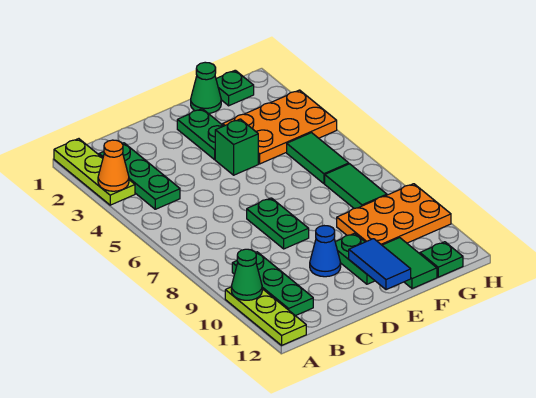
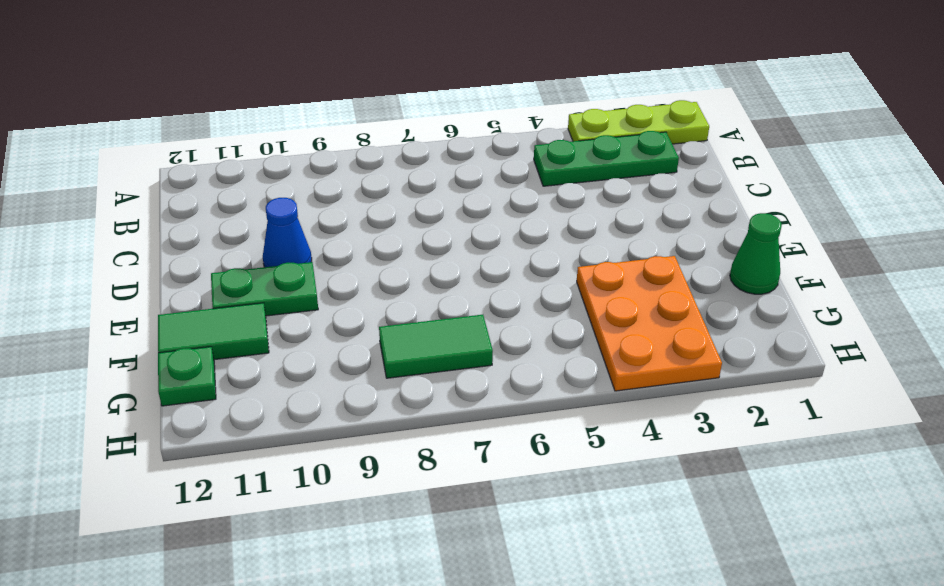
none -> lime 1x3 plate [225,287,306,345]
none -> green 1x3 plate [232,252,313,316]
none -> green 1x2 plate [247,198,309,249]

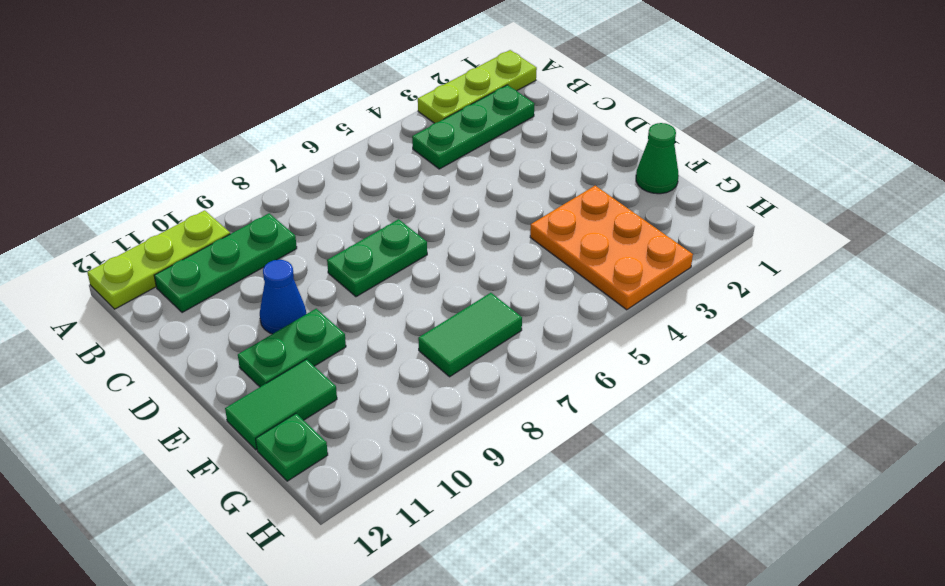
none -> green 1x2 plate [177,109,223,160]
none -> green 1x1 brick [215,119,258,175]
none -> orange 2x3 plate [337,184,451,245]

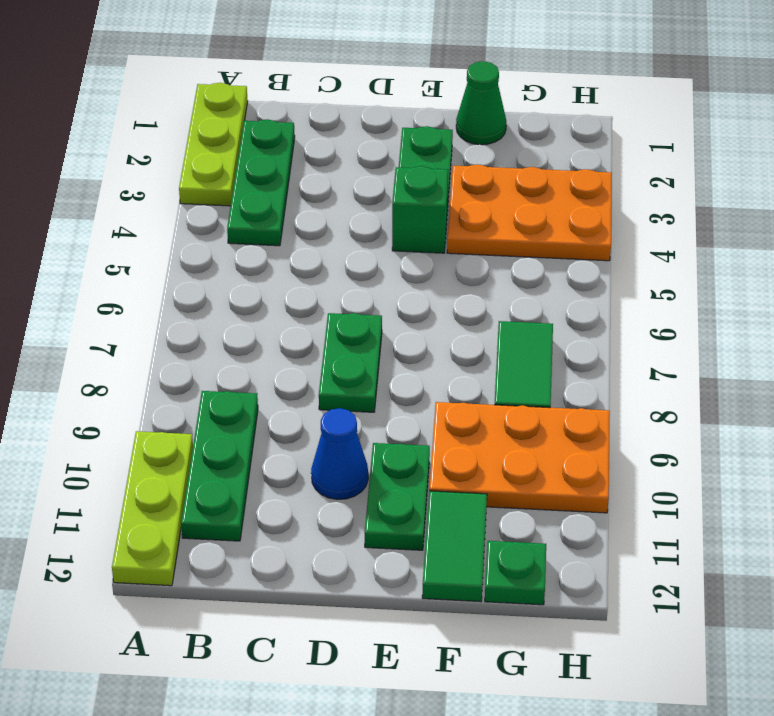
none -> green 1x1 plate [216,70,254,106]
none -> green 1x2 tile [287,133,349,184]
none -> orange 1x1 cone [98,140,129,191]

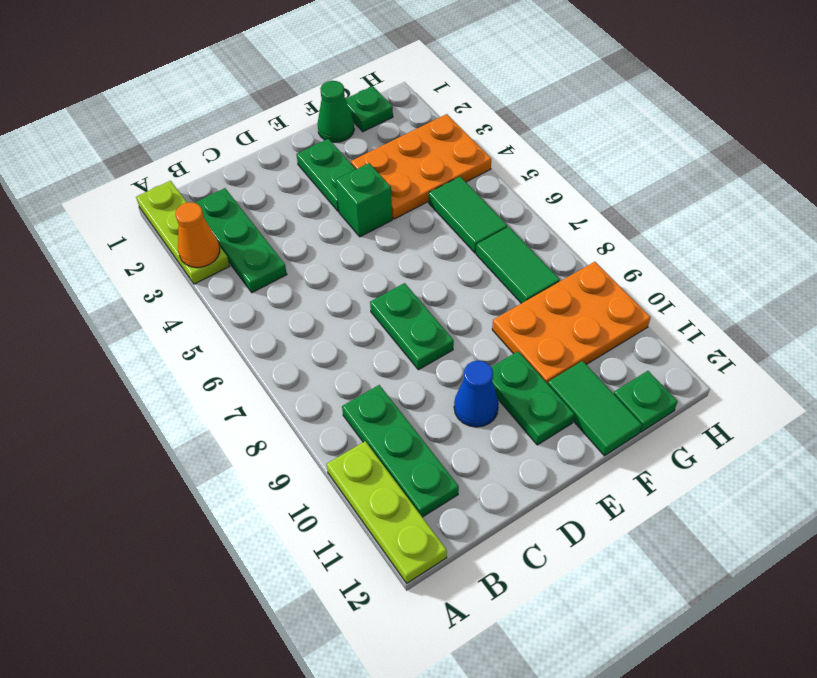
none -> green 1x1 cone [231,249,262,300]
none -> blue 1x2 tile [349,239,411,290]

